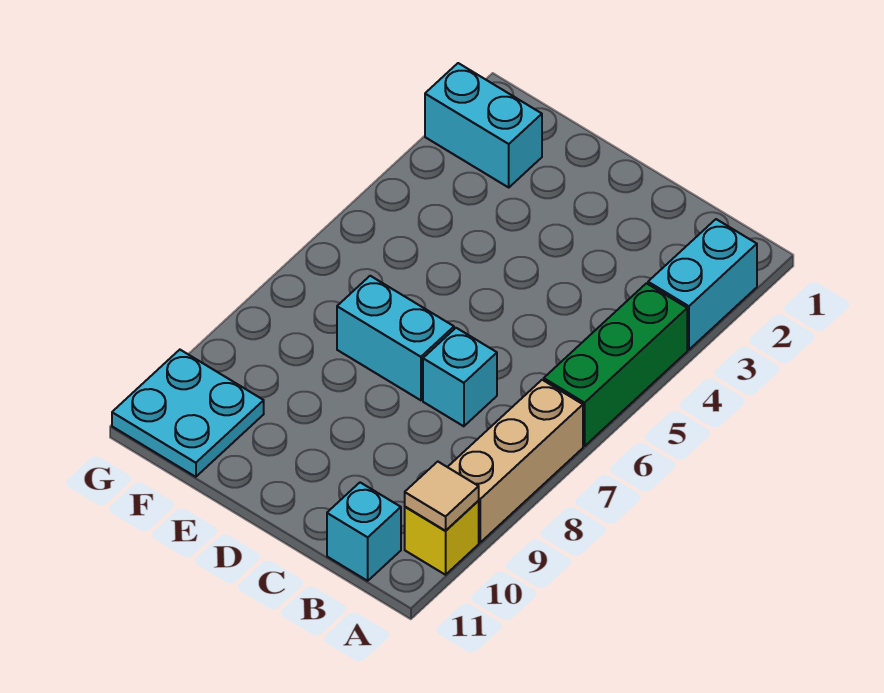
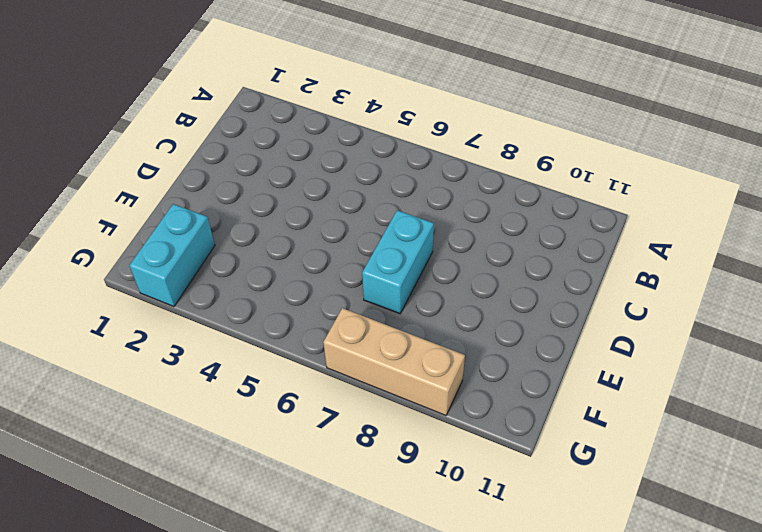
tan 1x3 brick [323,308,465,416] -> tan 1x3 brick moved to [448,380,583,542]
none -> cyan 1x2 brick [648,219,757,350]
none -> green 1x3 brick [544,283,687,446]

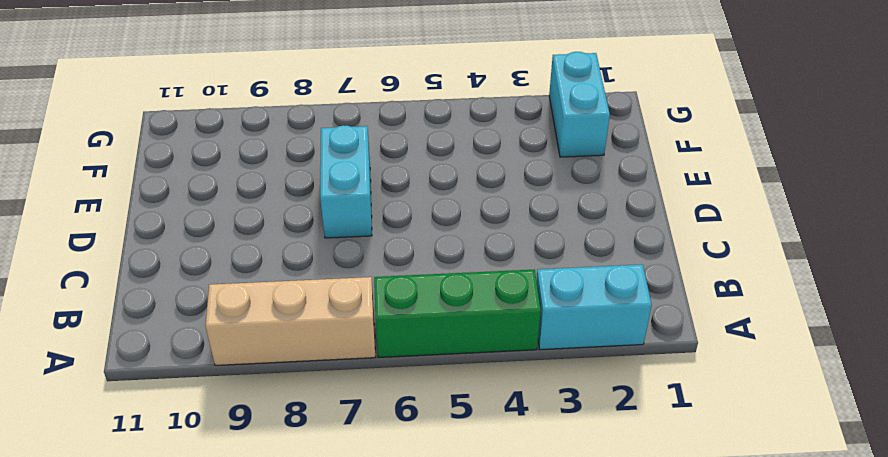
none -> yellow 1x1 brick [405,501,479,575]
none -> cyan 1x1 brick [327,482,401,581]

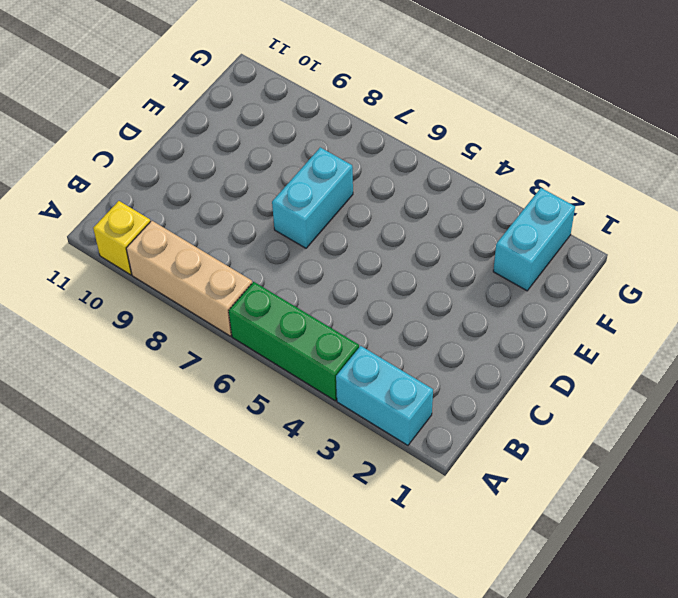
none -> cyan 1x1 brick [327,482,401,581]
none -> cyan 1x1 brick [423,328,497,426]

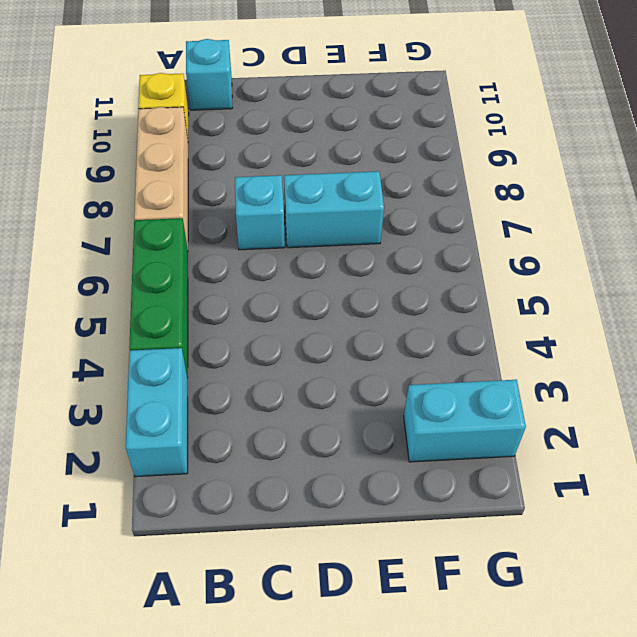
none -> cyan 2x2 plate [112,350,264,477]
none -> tan 1x1 tile [405,462,479,531]

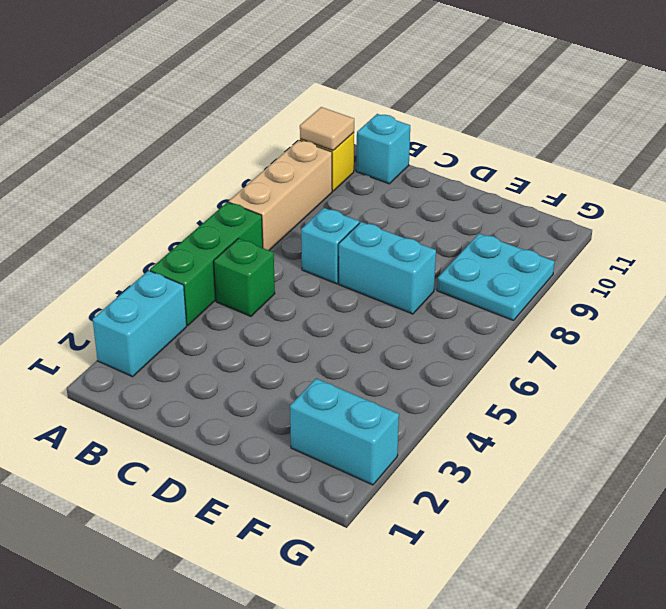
green 1x1 brick [214,239,275,316] -> none
cyan 2x2 plate [437,233,554,321] -> cyan 2x2 plate moved to [112,350,264,477]

